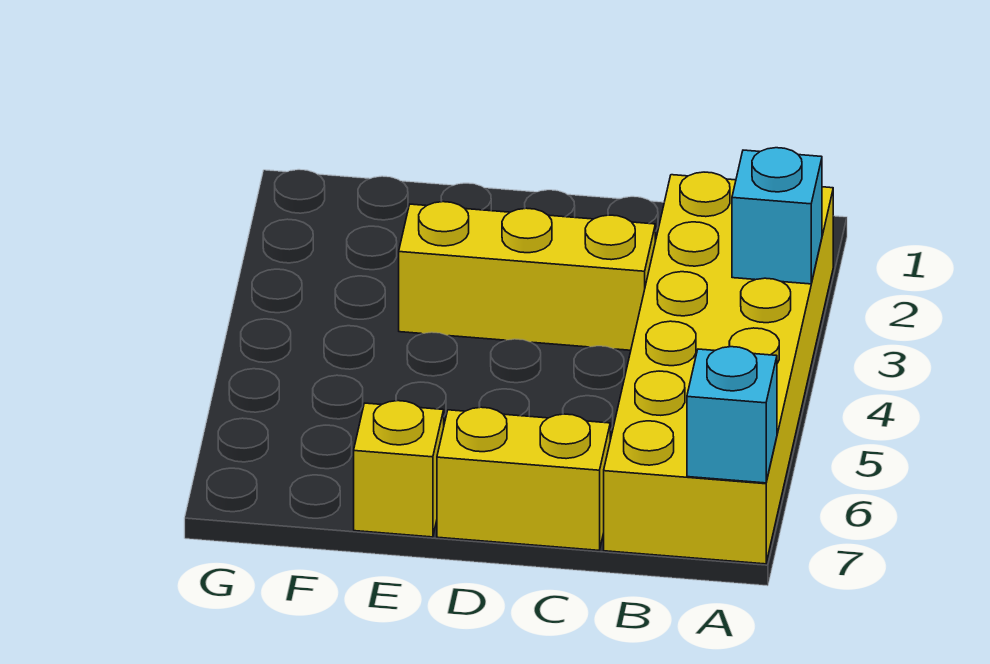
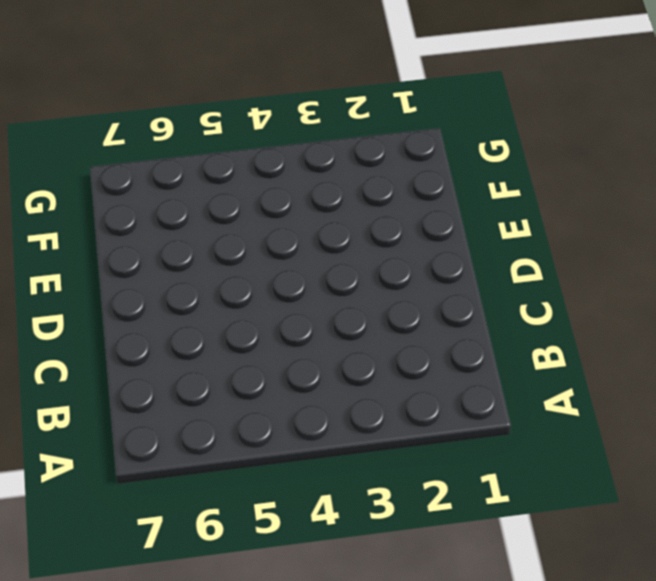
none -> yellow 2x6 brick [604,172,833,564]
none -> yellow 1x3 brick [399,202,655,350]

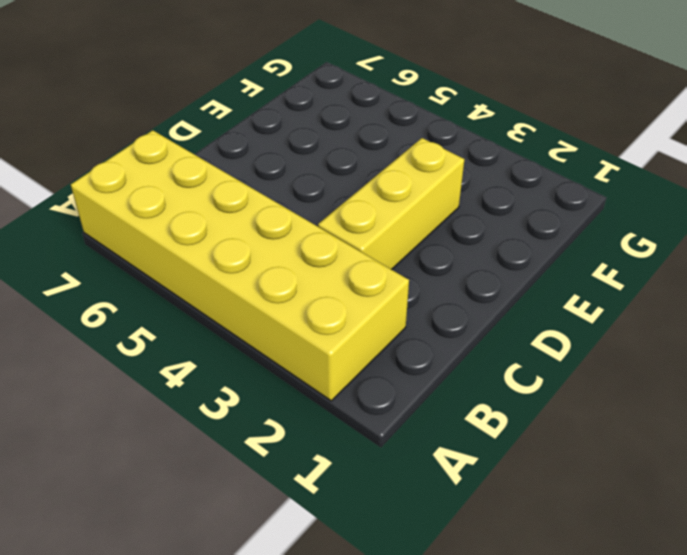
none -> yellow 1x2 brick [437,407,610,550]
none -> yellow 1x1 brick [354,401,444,537]

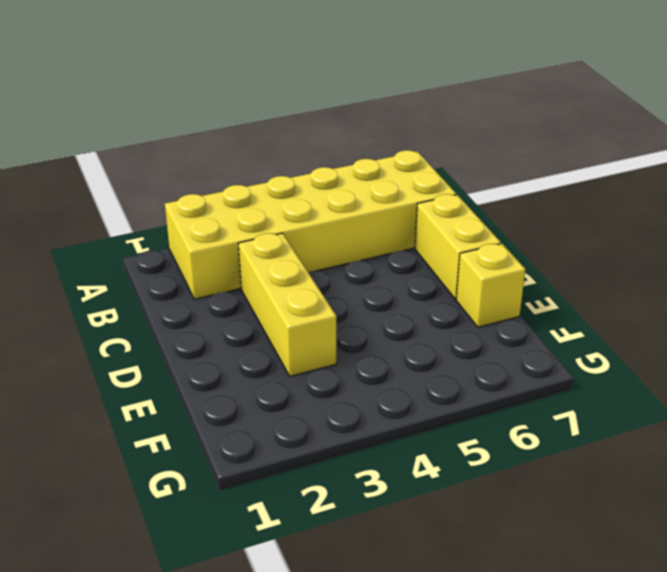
none -> cyan 1x1 brick [732,148,822,284]
none -> cyan 1x1 brick [687,347,777,483]

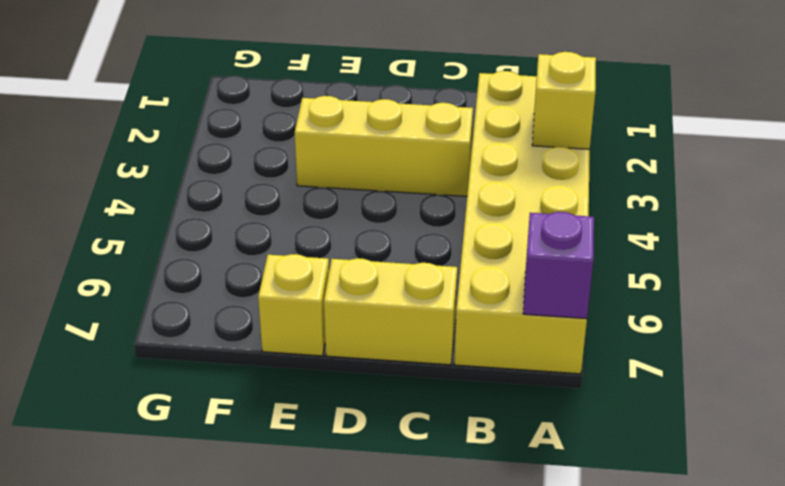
yellow 1x1 brick [532,52,596,149] -> cyan 1x1 brick [732,148,822,284]
purple 1x1 brick [523,212,594,319] -> cyan 1x1 brick [687,347,777,483]

